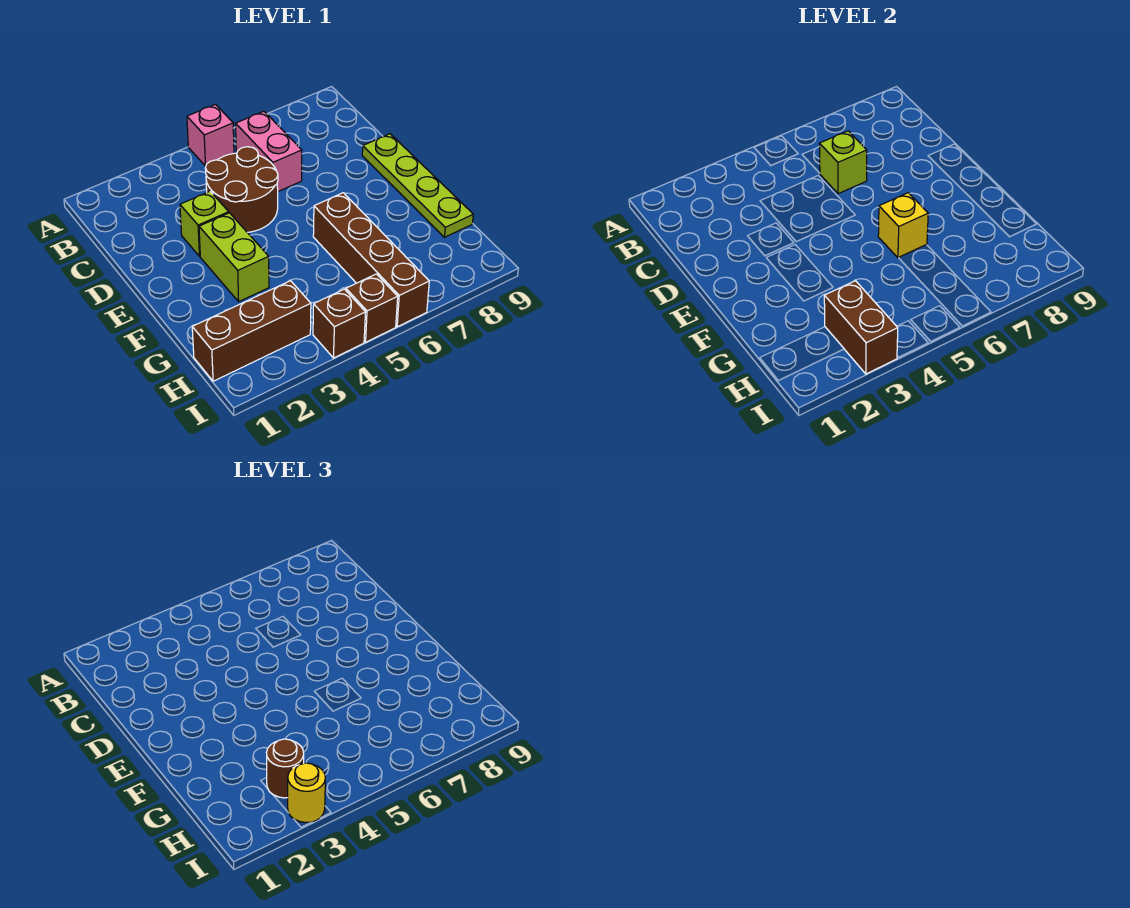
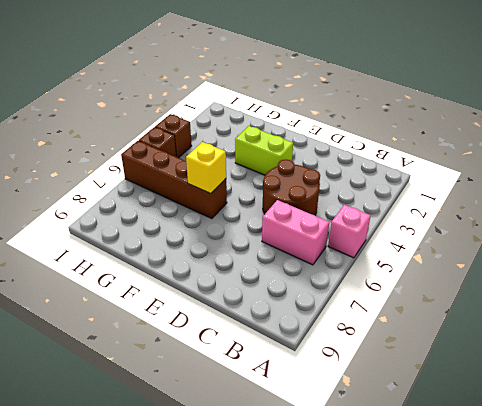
none -> lime 1x1 brick [180,191,229,256]
none -> lime 1x4 plate [362,134,473,237]
none -> brown 1x3 brick [192,281,311,381]

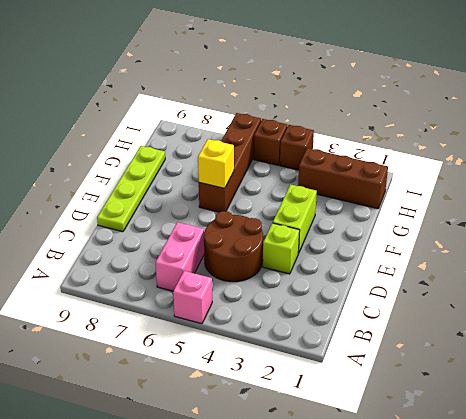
none -> lime 1x1 brick [819,131,867,194]
none -> brown 1x2 brick [824,281,898,374]
none -> brown 1x1 round brick [267,739,304,798]

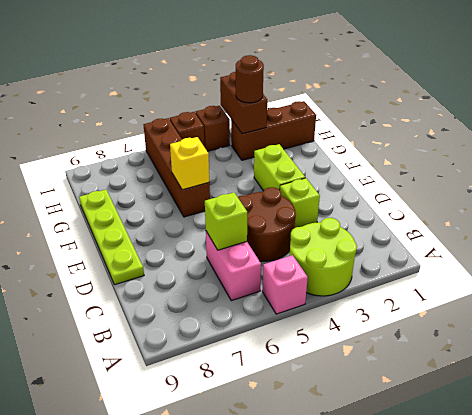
lime 2x2 round brick [289,218,357,296] -> none
none -> yellow 1x1 round brick [288,763,325,822]

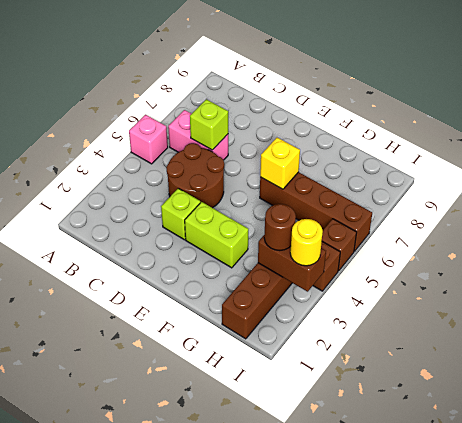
none -> lime 1x4 plate [362,134,473,237]

